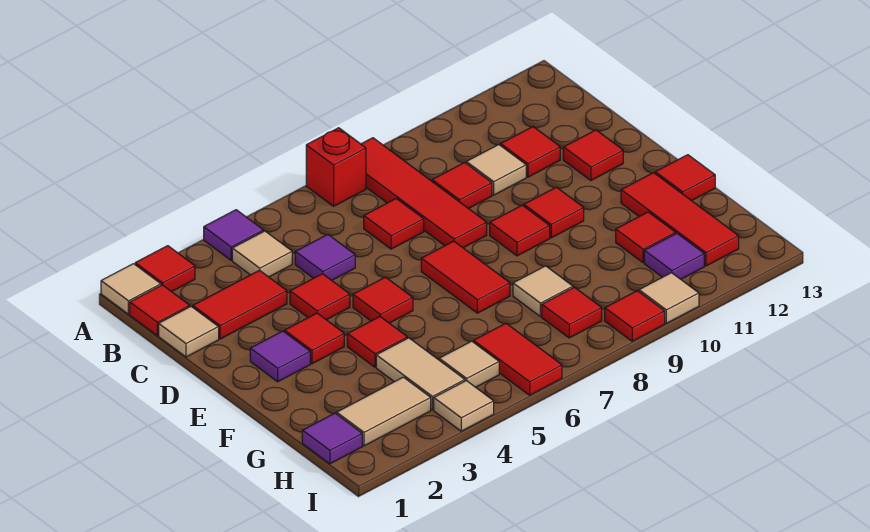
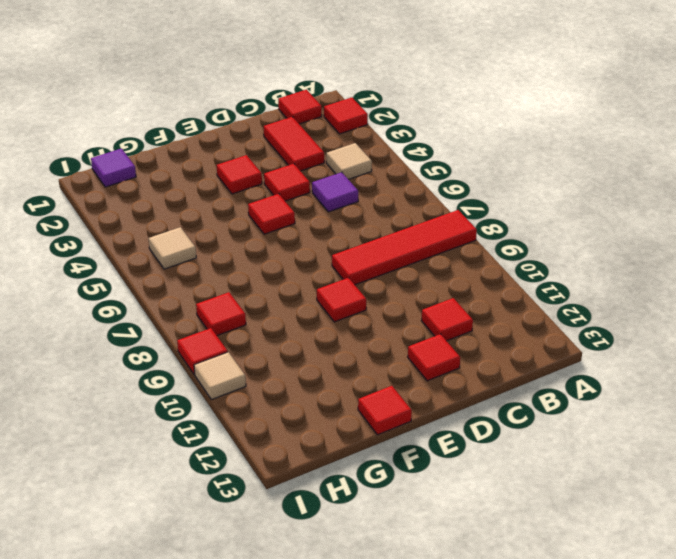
none -> tan 1x1 tile [101,264,161,314]
none -> purple 1x1 tile [204,210,264,260]
none -> red 1x1 brick [306,128,366,206]
none -> tan 1x1 tile [159,307,219,357]

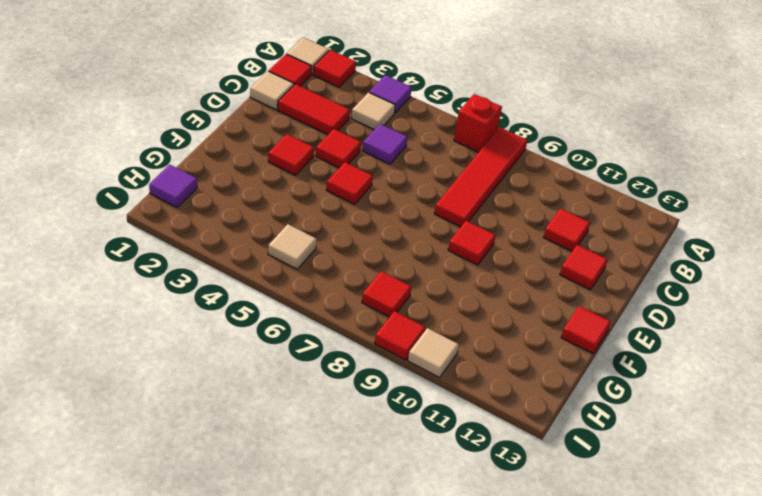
none -> red 1x1 tile [364,198,424,249]
none -> red 1x1 tile [432,162,492,209]
none -> tan 1x1 tile [466,145,526,195]
none -> purple 1x1 tile [250,331,310,382]

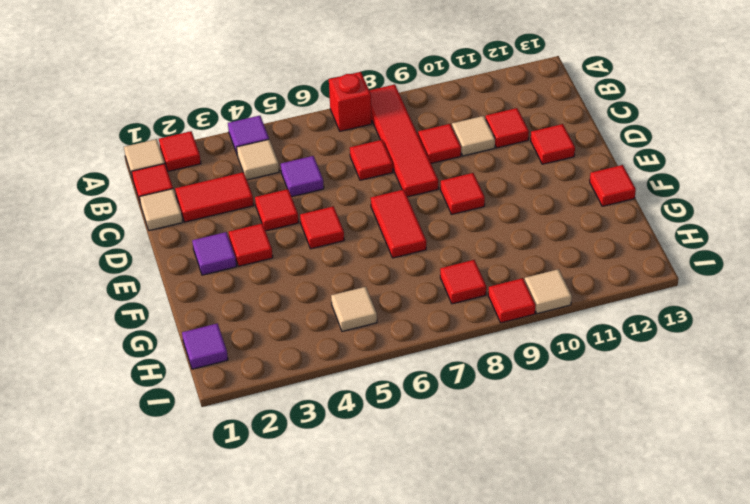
none -> red 1x1 tile [524,187,584,238]
none -> red 1x1 tile [347,317,407,367]
none -> red 1x3 tile [621,173,739,266]
none -> tan 1x2 tile [376,338,465,410]

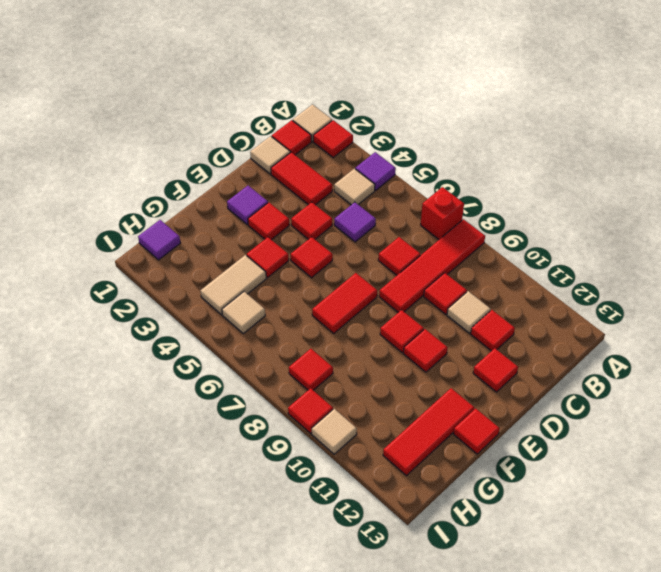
none -> tan 1x1 tile [513,266,573,317]
none -> red 1x1 tile [616,212,676,263]
none -> tan 1x2 tile [337,377,431,446]
none -> red 1x2 tile [473,323,562,395]

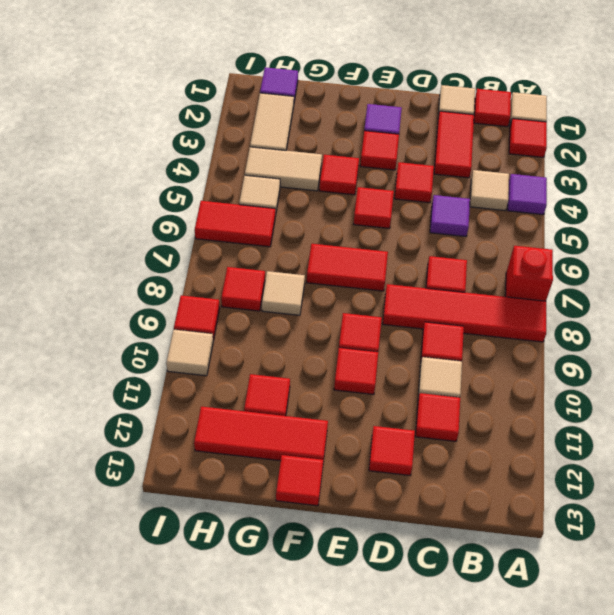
none -> purple 1x1 tile [644,233,704,279]
none -> tan 1x1 tile [434,381,494,431]

